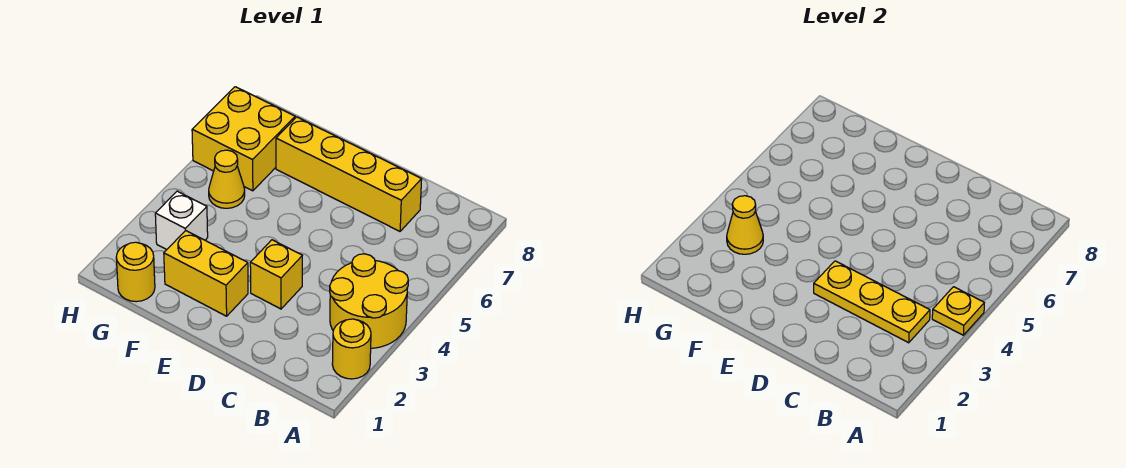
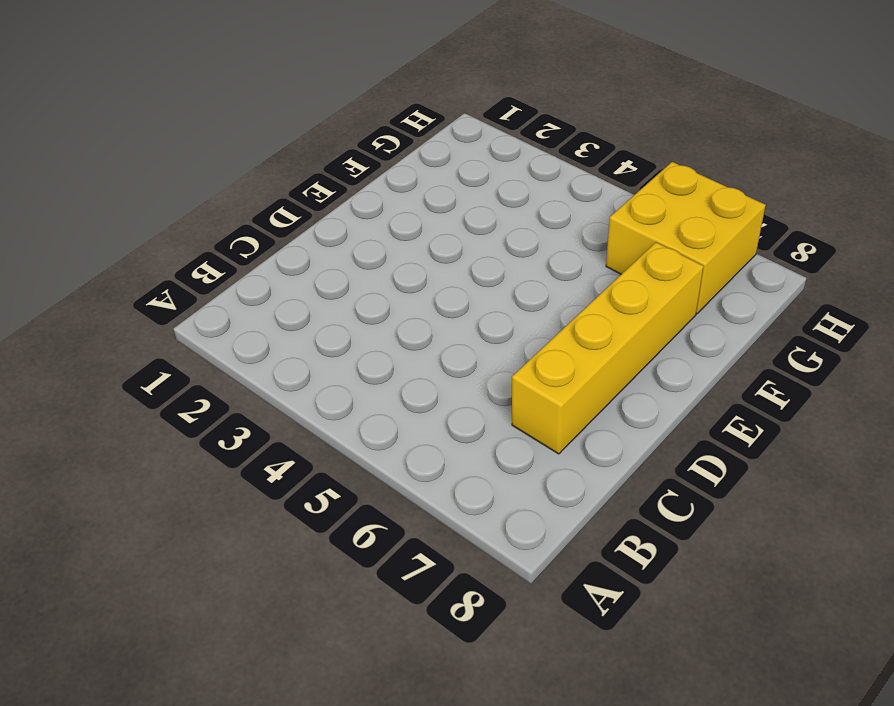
none -> yellow 1x1 round brick [332,319,371,379]
none -> yellow 2x2 round brick [330,254,408,348]
none -> yellow 1x1 brick [250,240,302,309]

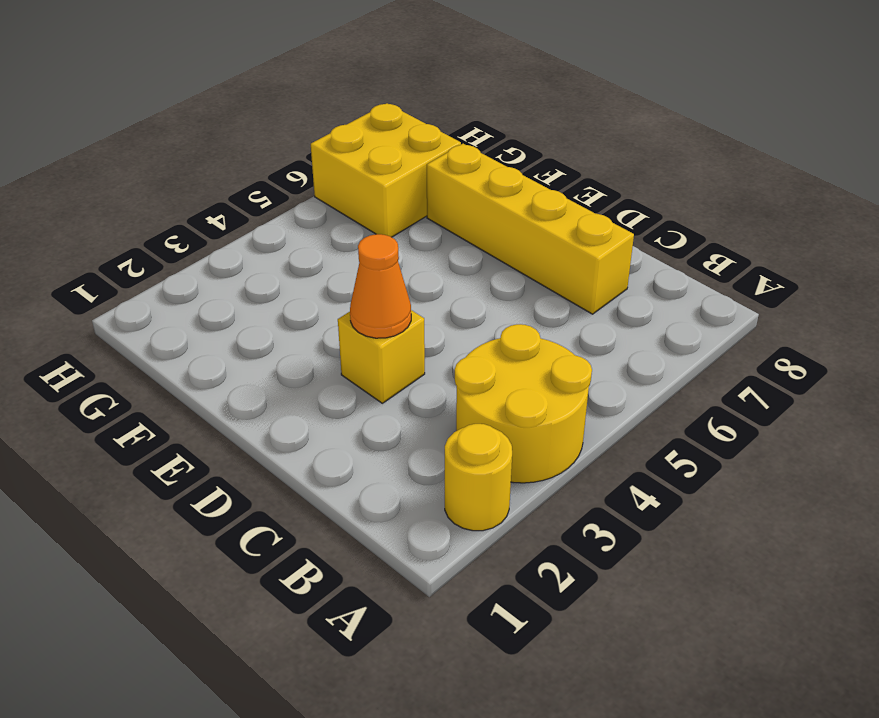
orange 1x1 cone [350,234,411,338] -> yellow 1x3 plate [814,261,930,343]
none -> yellow 1x2 brick [164,231,248,316]
none -> yellow 1x1 round brick [116,242,155,302]
none -> white 1x1 brick [155,191,208,250]

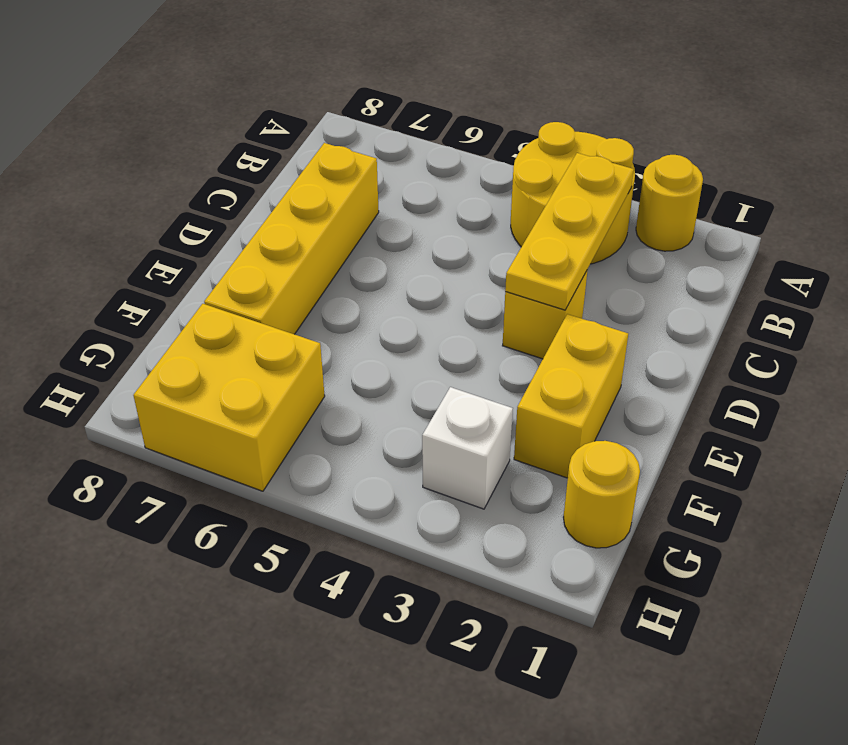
none -> yellow 1x1 cone [209,150,245,208]
none -> yellow 1x1 plate [932,287,984,335]
none -> yellow 1x1 cone [727,196,763,254]

